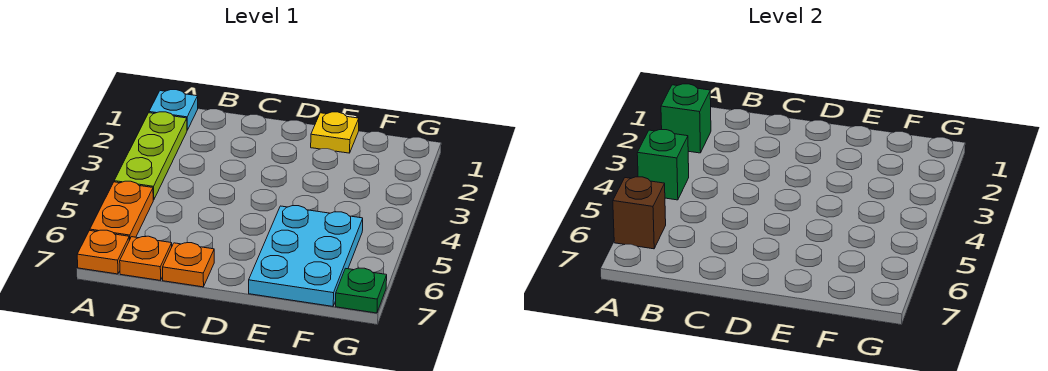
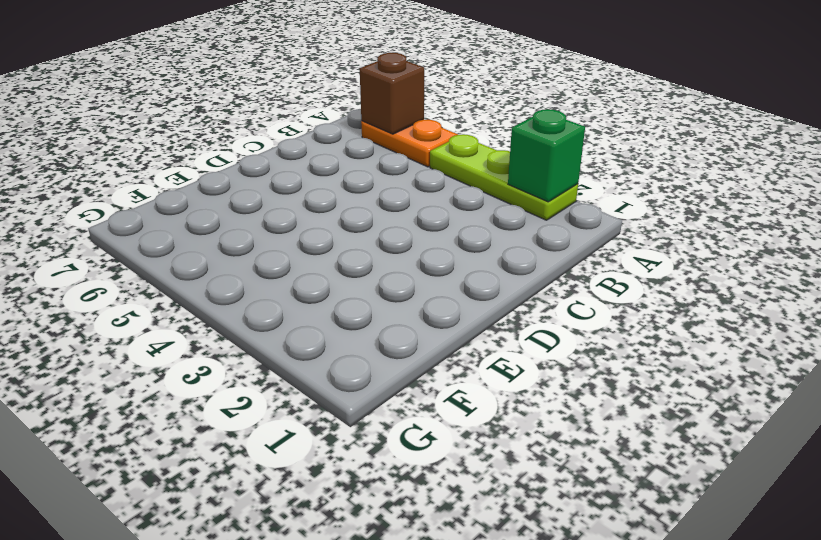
none -> cyan 1x1 plate [149,90,198,130]
none -> orange 1x1 plate [77,230,129,274]
none -> orange 1x1 plate [120,236,172,280]

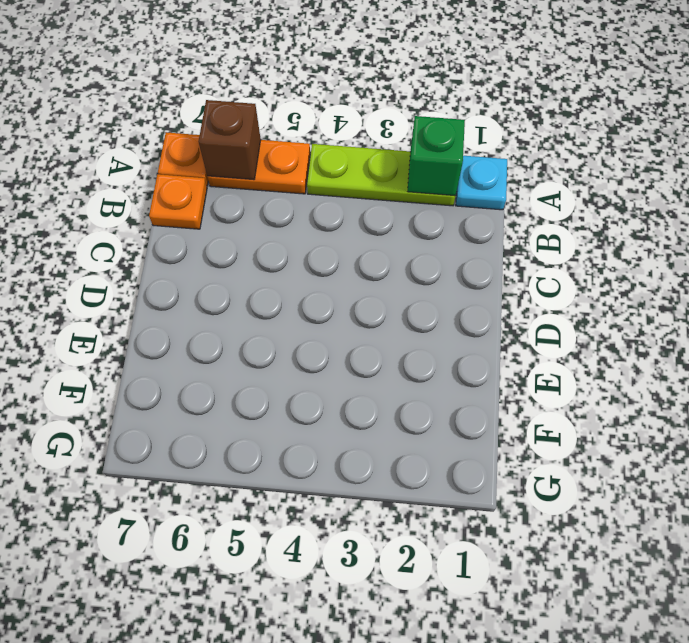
none -> orange 1x1 plate [163,243,214,287]
none -> yellow 1x1 plate [311,112,359,153]
none -> cyan 2x3 plate [249,206,363,306]

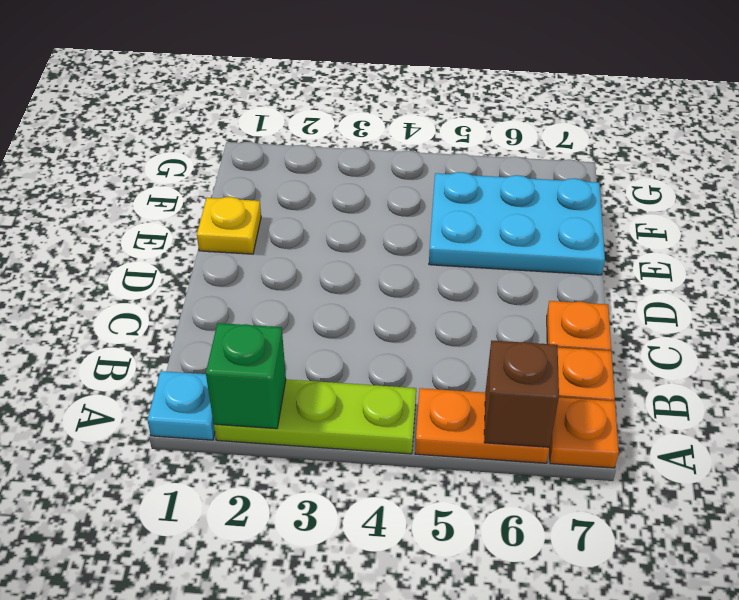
none -> green 1x1 plate [335,268,387,313]
none -> green 1x1 brick [637,130,689,200]

